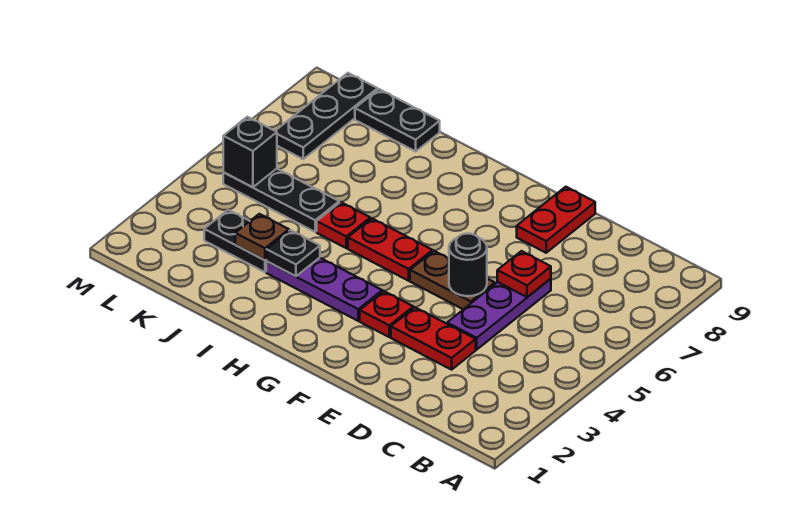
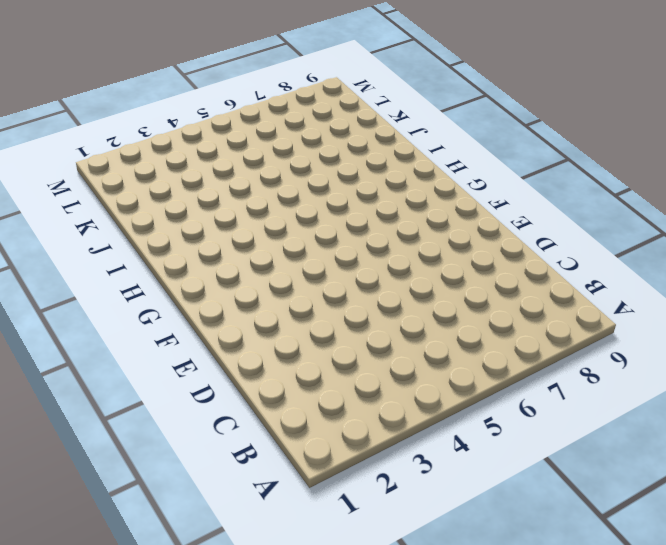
none -> red 1x2 plate [391,307,476,370]
none -> purple 1x3 plate [447,279,551,349]
none -> brown 1x2 plate [410,251,495,309]

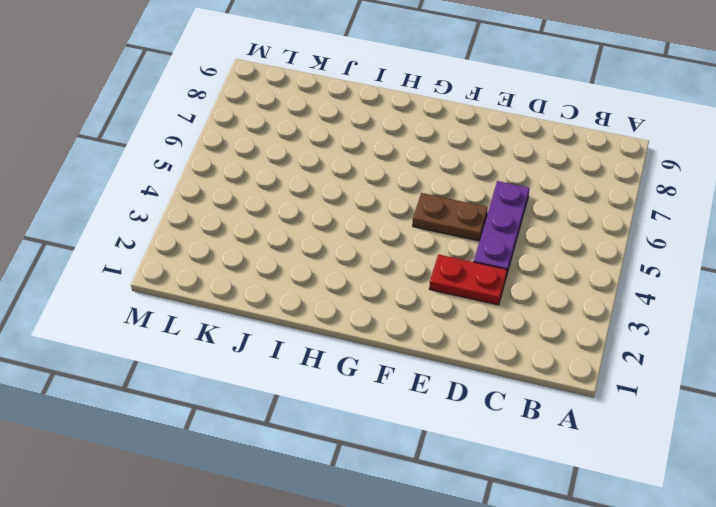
none -> red 1x2 plate [517,187,595,253]
none -> red 1x1 plate [360,291,413,337]
none -> purple 1x3 plate [266,258,382,321]

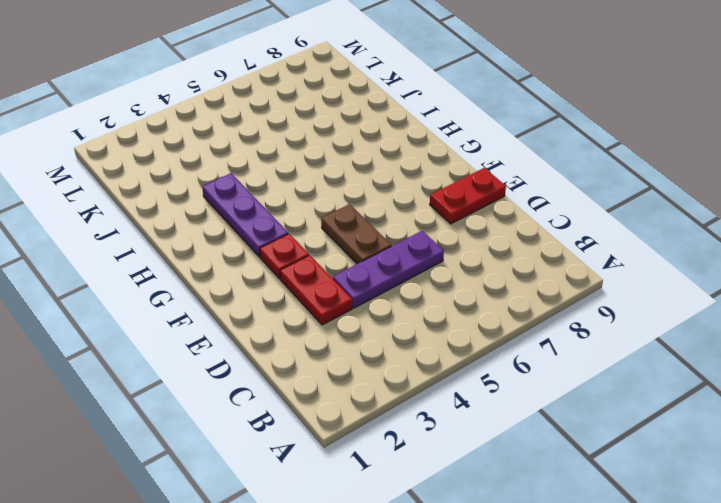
none -> red 1x2 plate [348,218,433,281]
none -> red 1x1 plate [317,202,370,248]
none -> black 1x2 plate [204,210,267,272]

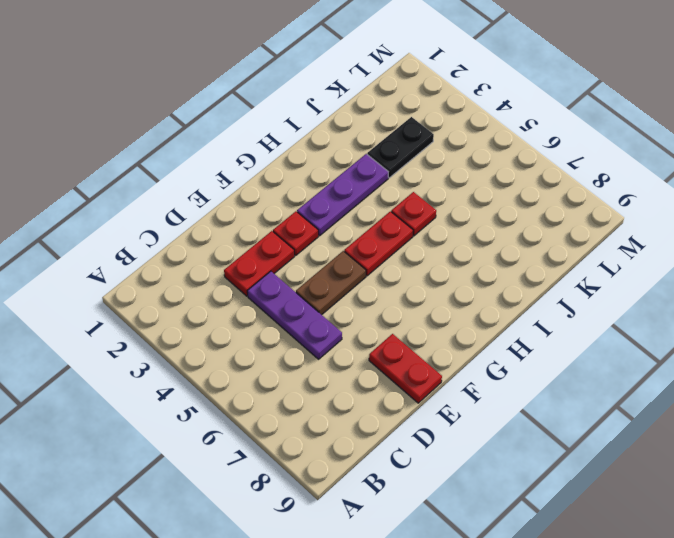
none -> black 1x3 plate [223,169,339,232]
none -> black 1x2 plate [355,89,440,151]
none -> black 1x3 plate [276,73,378,159]

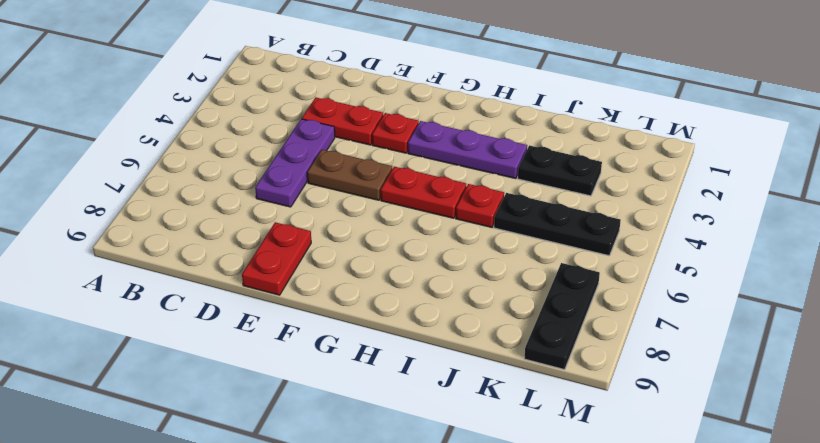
none -> black 1x2 plate [355,89,440,151]
none -> red 1x1 plate [497,251,551,297]
none -> black 1x1 round brick [449,234,487,296]

